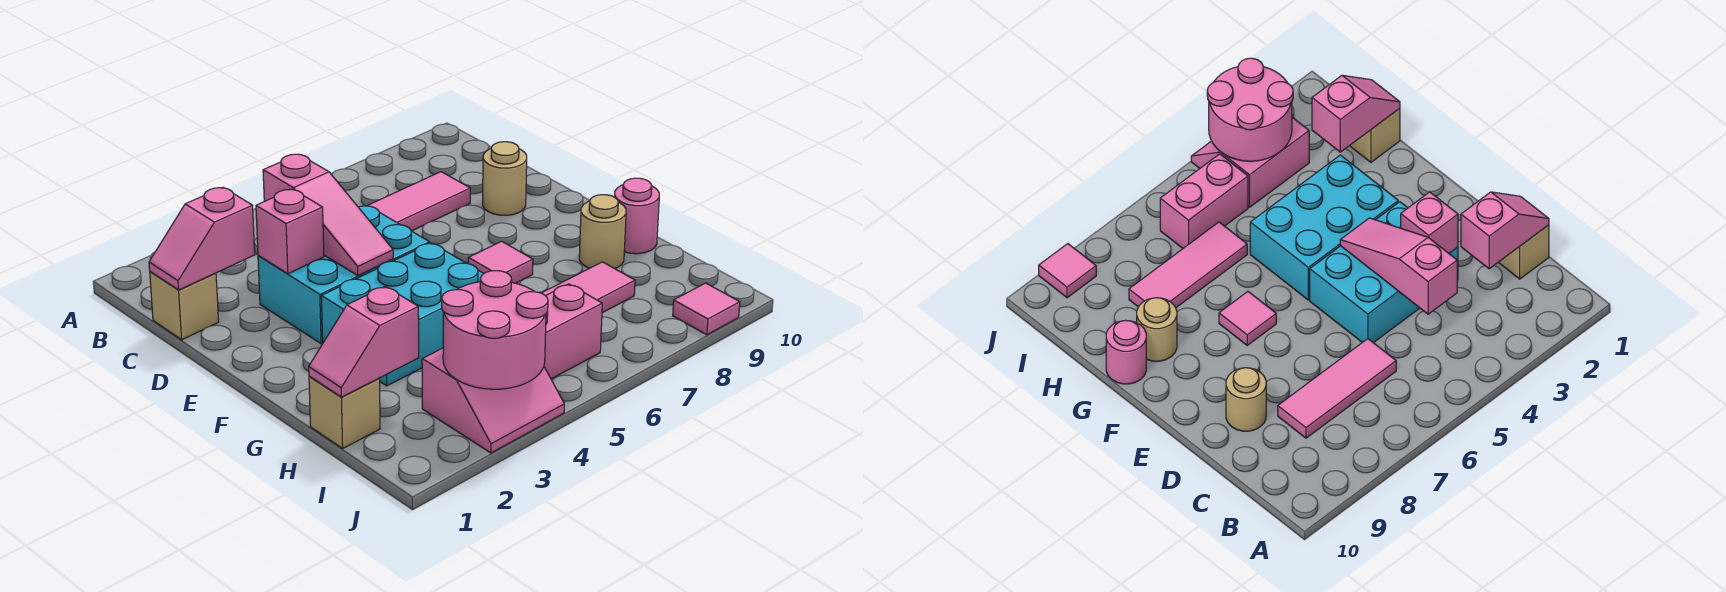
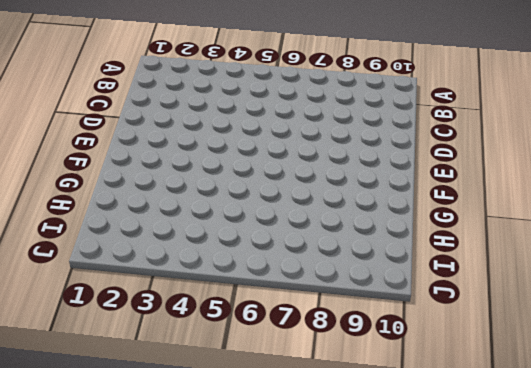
none -> tan 1x1 brick [150,272,219,340]
none -> pink 1x3 tile [368,172,470,231]
none -> cyan 2x3 brick [258,205,430,344]

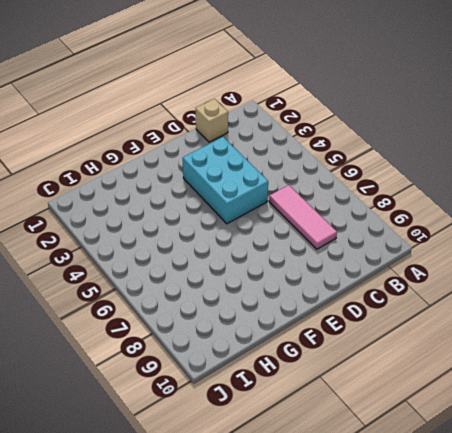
none -> tan 1x1 round brick [483,142,527,215]
none -> cyan 2x3 brick [321,243,484,386]
none -> pink 1x1 tile [468,241,533,283]

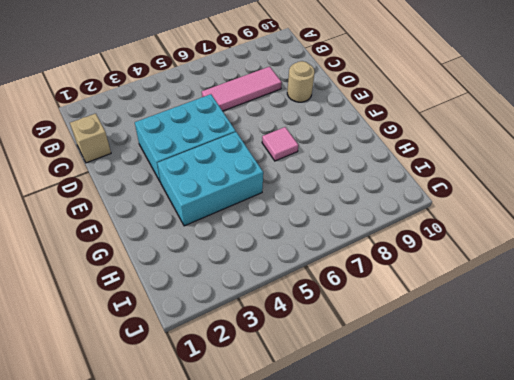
none -> tan 1x1 round brick [579,195,626,269]
none -> pink 1x1 round brick [614,178,659,254]
none -> tan 1x1 brick [309,376,380,448]

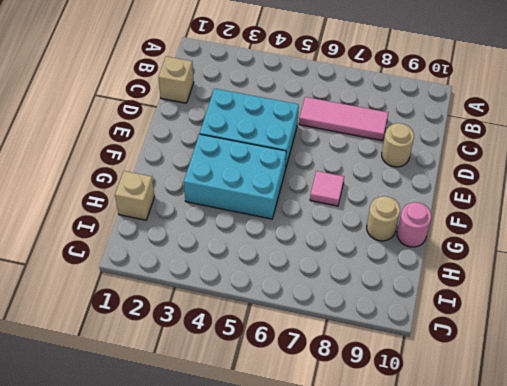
none -> pink 1x3 tile [542,262,635,313]
none -> pink 2x2 slope [422,348,564,453]
none -> pink 1x2 brick [544,284,602,379]

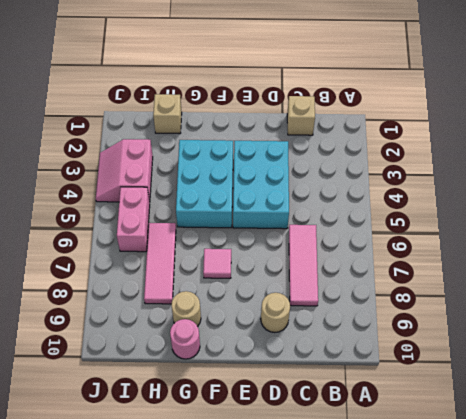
none -> pink 1x1 tile [673,283,740,335]
none -> pink 1x2 slope [149,187,255,290]
none -> pink 1x3 slope [263,154,393,275]

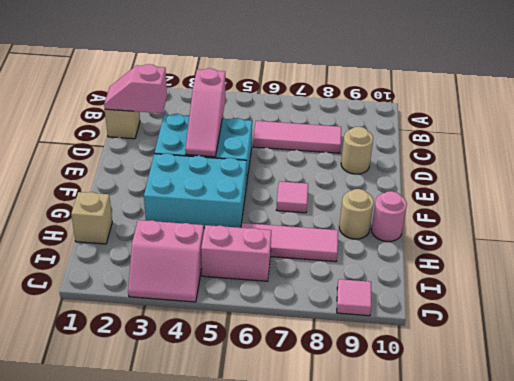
none -> pink 1x1 brick [256,189,324,274]
none -> pink 1x2 slope [309,286,419,397]
none -> pink 2x2 round brick [442,271,548,389]

